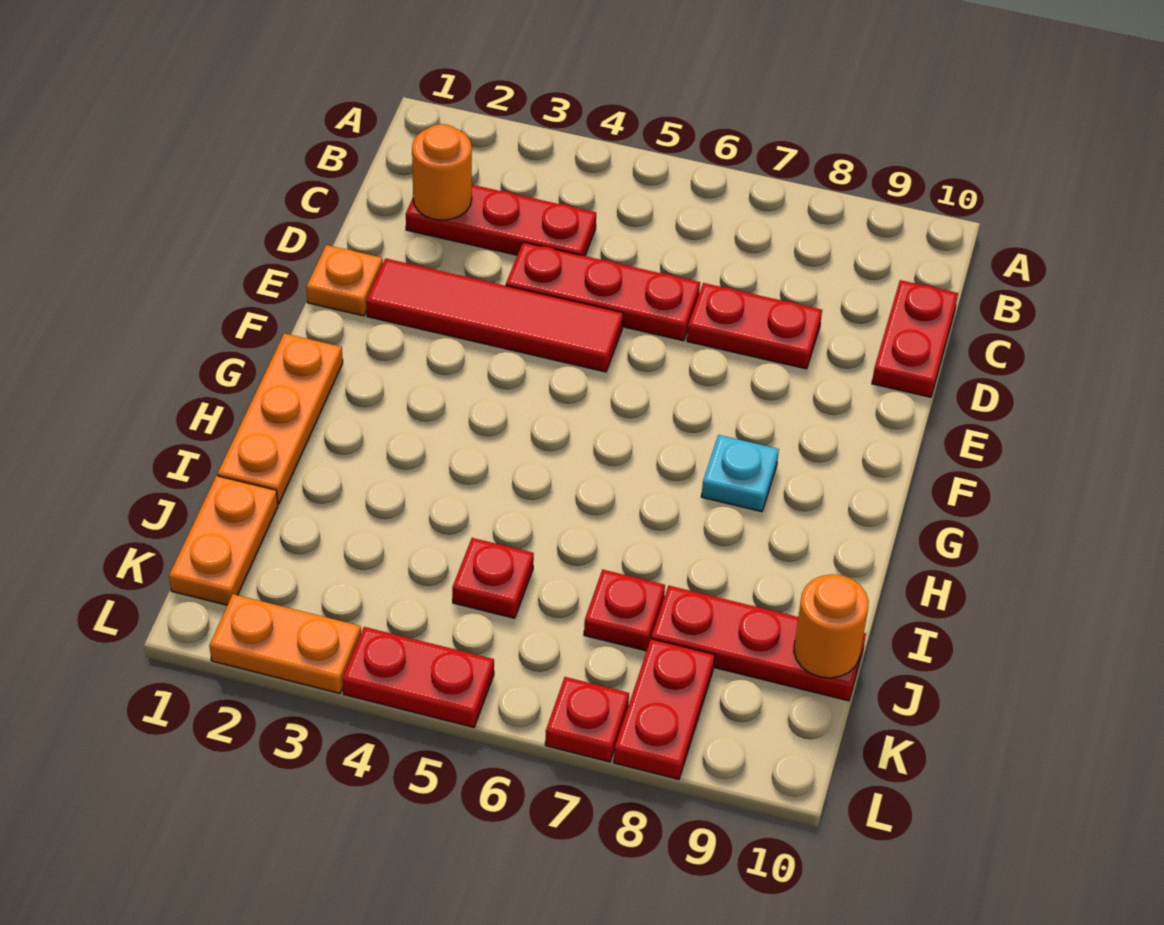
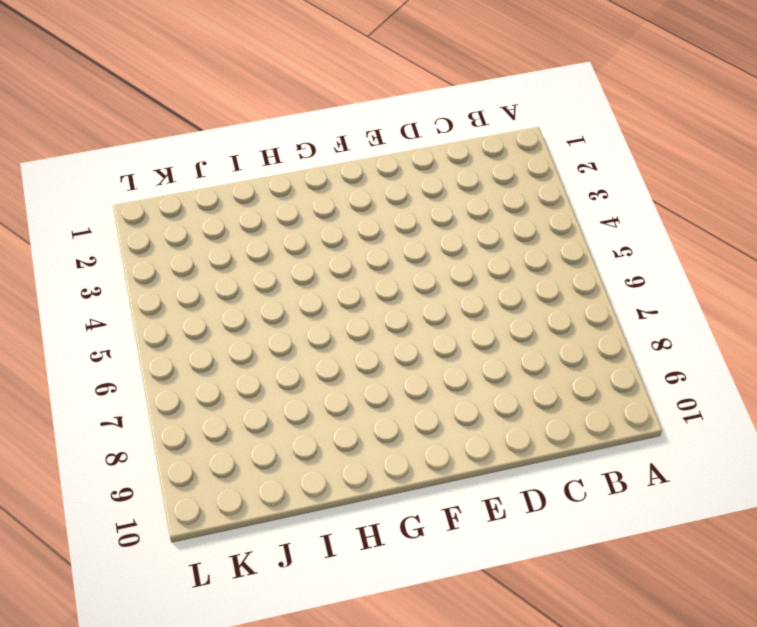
none -> red 1x3 plate [406,185,596,256]
none -> red 1x2 plate [872,280,958,397]
none -> red 1x3 plate [506,242,700,341]

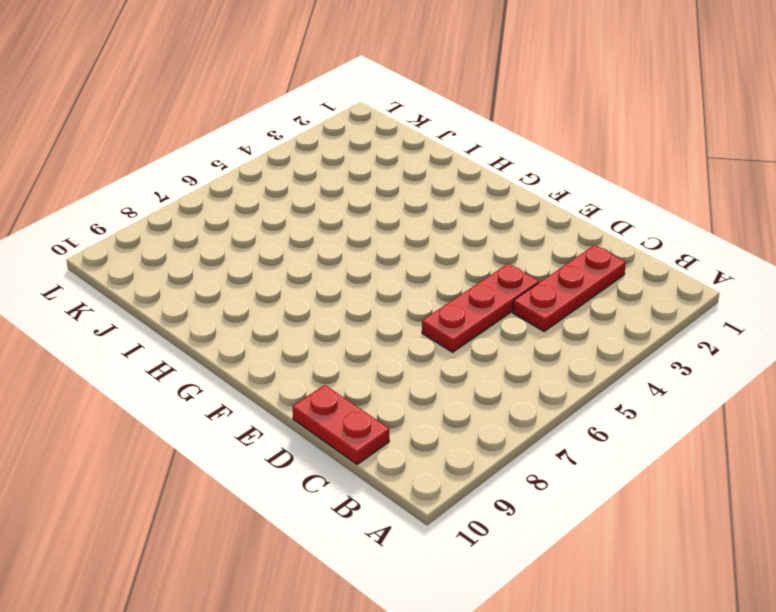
none -> red 1x2 plate [687,283,822,369]
none -> orange 1x1 plate [306,245,383,316]
none -> red 1x4 tile [366,258,623,372]

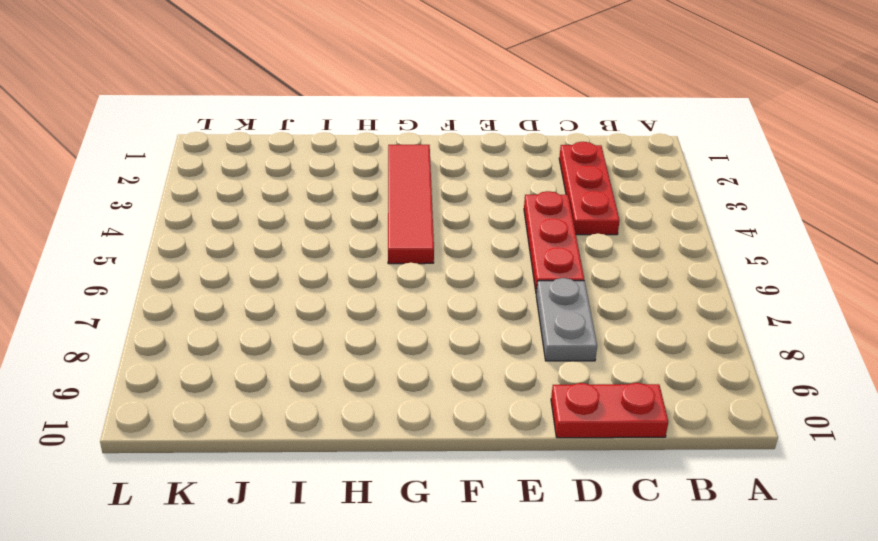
grey 1x2 plate [536,278,597,361] -> red 1x2 plate [687,283,822,369]
red 1x4 tile [388,145,434,264] -> red 1x4 tile moved to [366,258,623,372]
none -> orange 1x1 plate [306,245,383,316]
none -> orange 1x3 plate [217,333,343,504]
none -> cyan 1x1 plate [701,435,779,512]

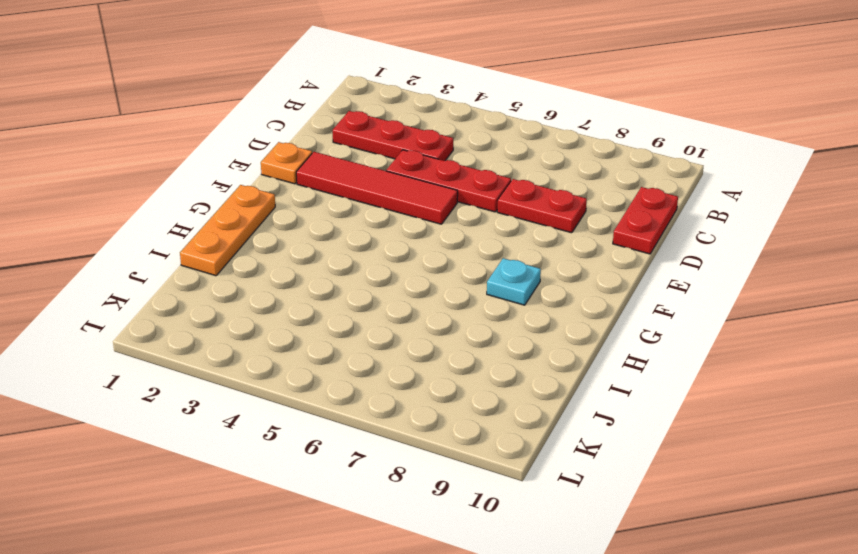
none -> orange 1x2 plate [169,476,278,605]
none -> red 1x1 plate [452,538,534,618]
none -> red 1x1 plate [584,570,665,651]

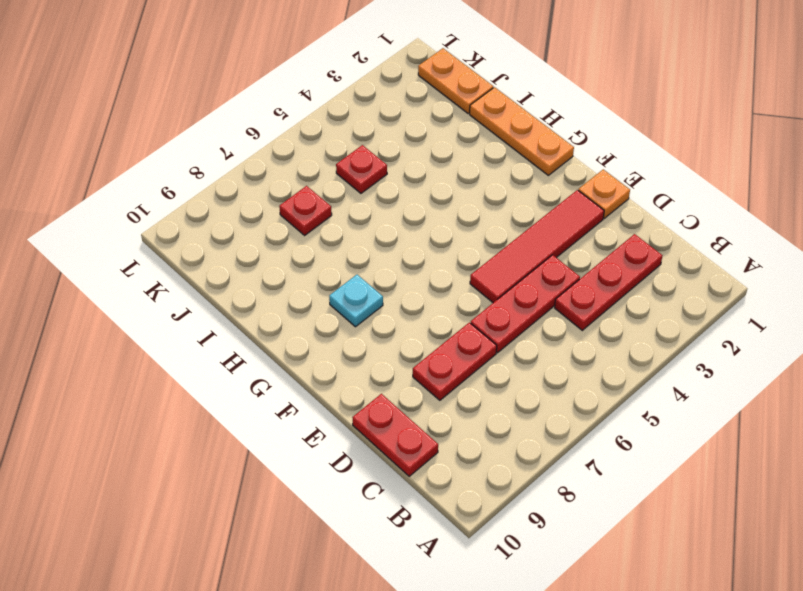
none -> red 1x3 plate [651,586,866,701]
none -> red 1x2 plate [614,639,715,779]
none -> orange 1x2 plate [209,594,361,693]

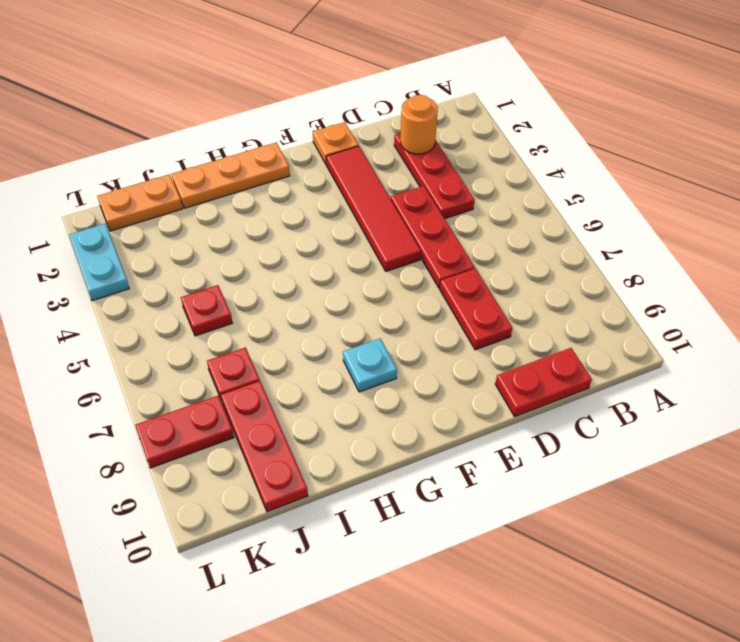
cyan 1x2 plate [69,224,129,301] -> orange 1x2 plate [209,594,361,693]
none -> red 1x2 plate [342,627,494,727]
none -> red 1x1 plate [545,677,629,762]
none -> orange 1x1 round brick [794,574,869,678]

